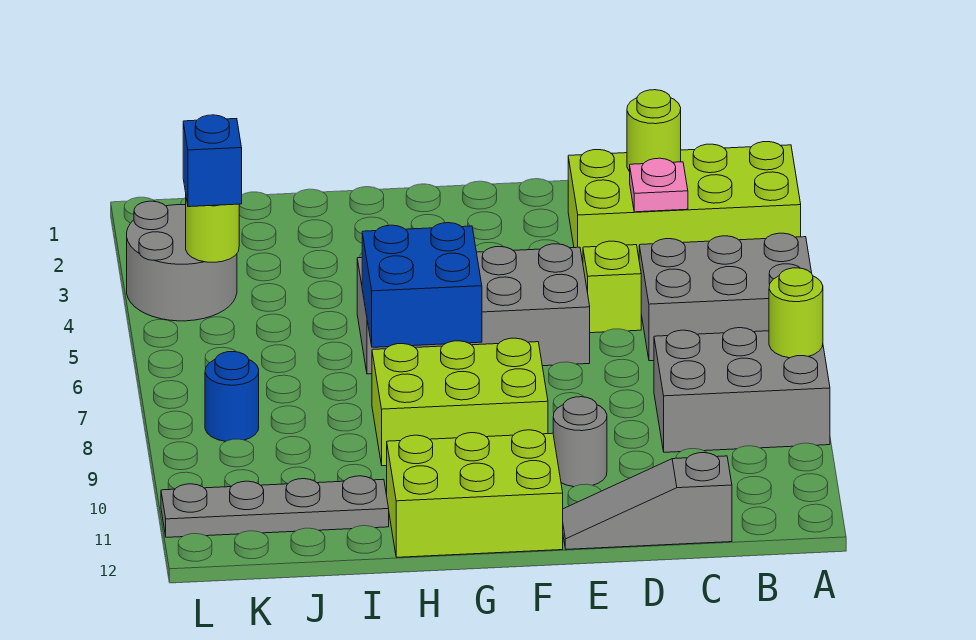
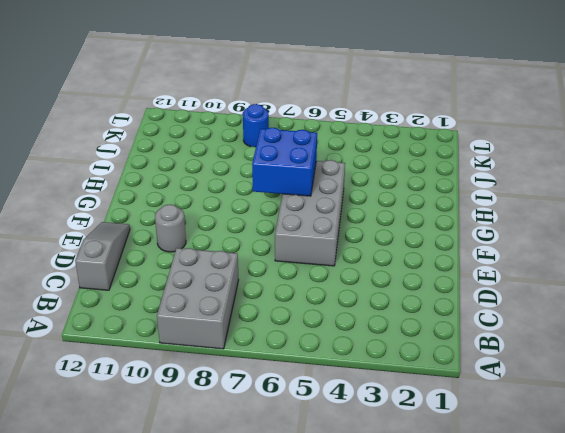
none -> lime 2x4 brick [568,142,801,262]
none -> grey 2x3 brick [639,233,812,361]
none -> lime 1x1 brick [583,241,641,333]

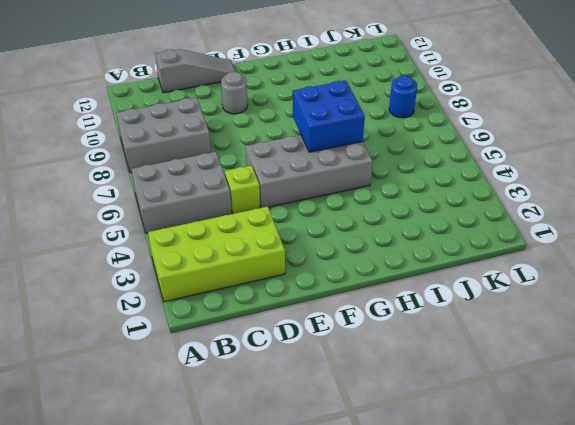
none -> lime 2x3 brick [372,338,548,466]
none -> lime 2x3 brick [387,430,563,557]
none -> grey 1x4 plate [161,476,389,537]

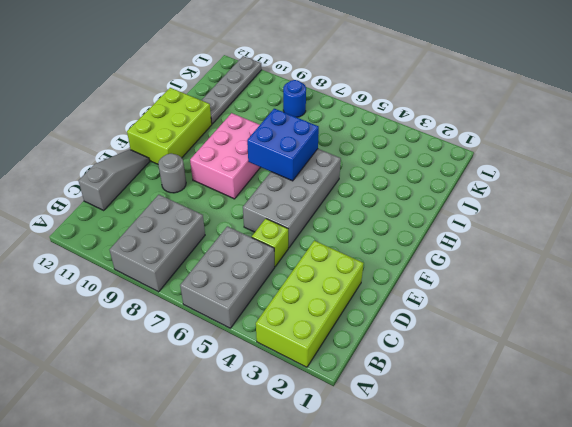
pink 2x3 brick [190,113,260,199] -> lime 2x3 brick [372,338,548,466]
none -> grey 2x2 round brick [127,201,237,321]
none -> lime 1x1 round brick [769,268,823,358]
none -> lime 1x1 round brick [627,90,681,172]

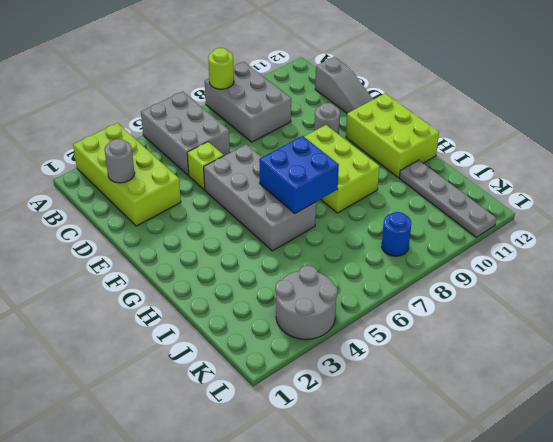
grey 1x1 round brick [104,139,135,183] -> lime 1x1 round brick [627,90,681,172]
none -> pink 1x1 plate [630,158,688,212]
none -> lime 1x1 round brick [186,198,239,262]
none -> blue 1x1 brick [183,115,242,207]

